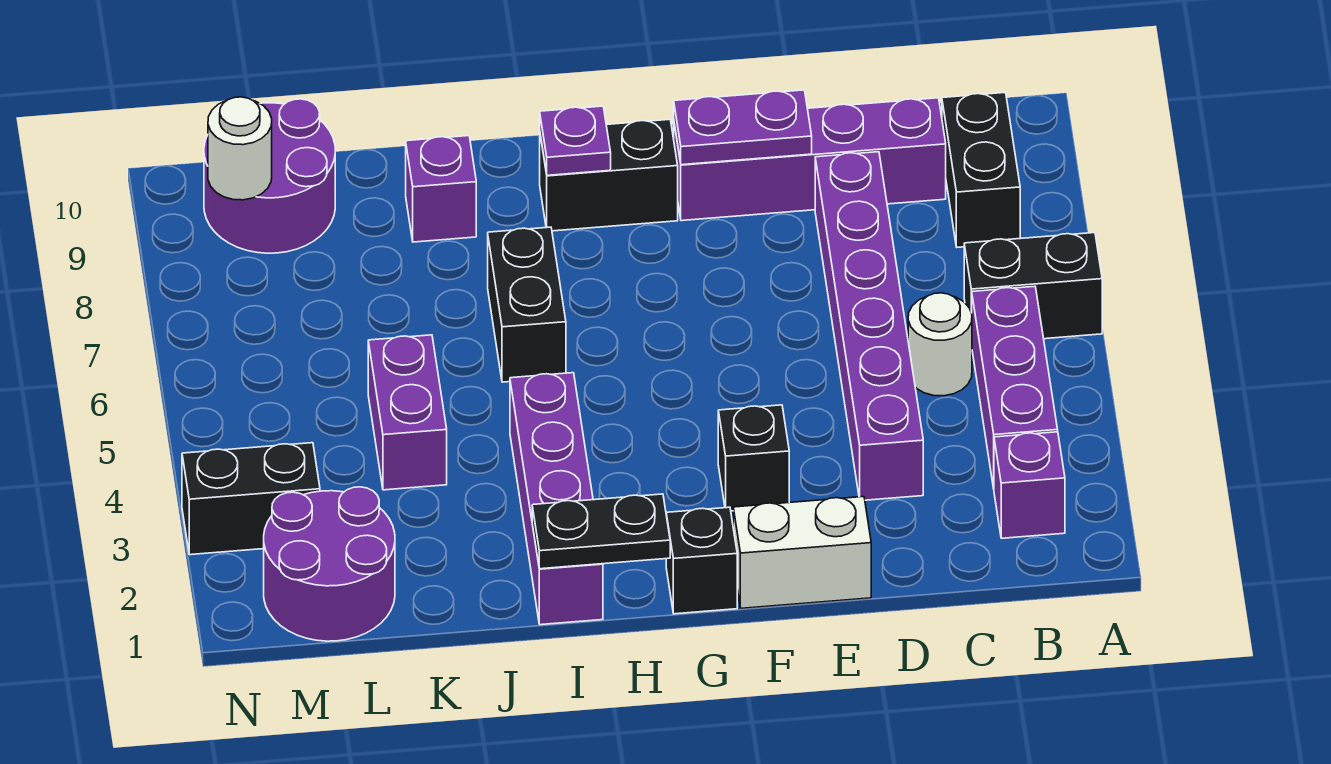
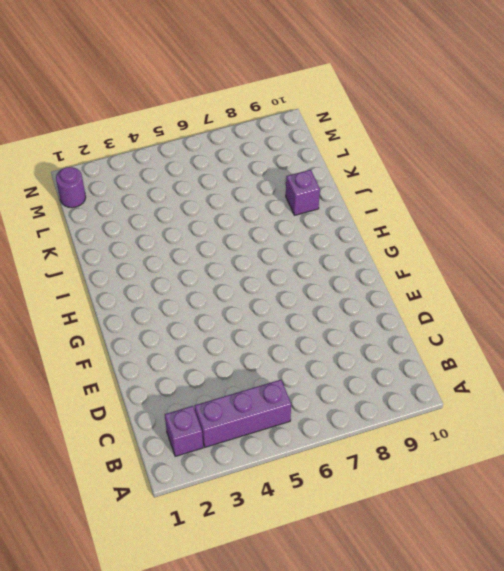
purple 1x1 round brick [56,167,86,208] -> purple 2x2 round brick [264,487,395,641]
none -> black 1x2 brick [964,233,1102,339]
none -> black 1x2 brick [942,93,1020,247]
none -> white 1x1 round brick [908,293,972,396]

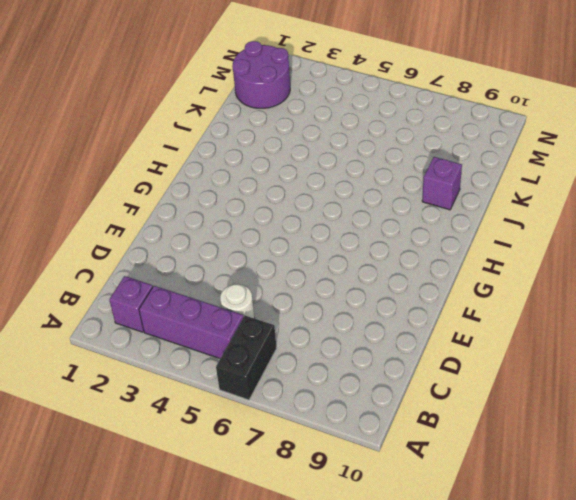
none -> black 1x2 brick [942,93,1020,247]
none -> purple 1x4 brick [674,98,946,221]
none -> purple 1x6 brick [815,152,923,500]

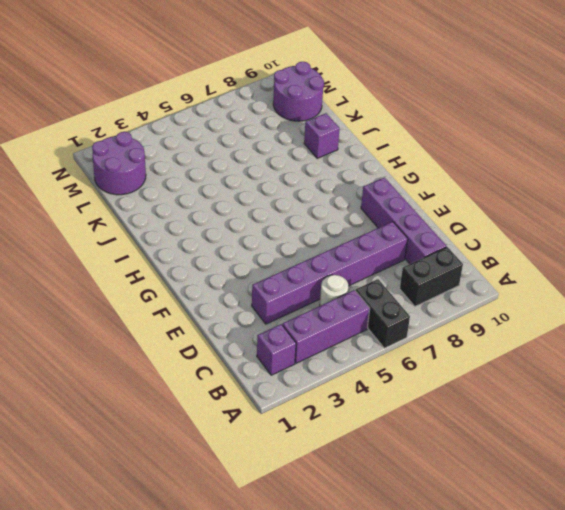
none -> white 1x2 brick [733,497,871,608]
none -> black 1x1 brick [718,405,789,511]
none -> black 1x1 brick [666,507,737,614]

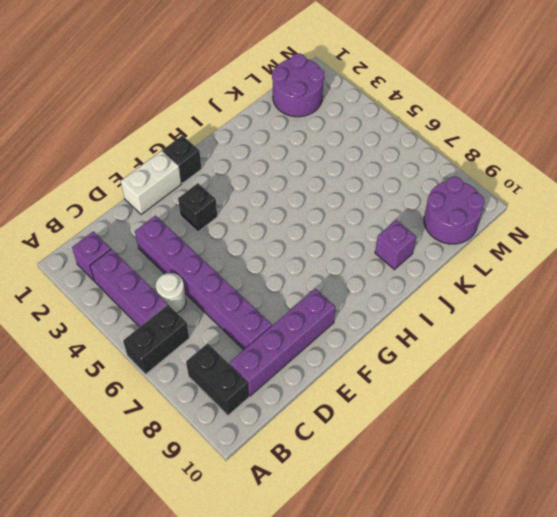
none -> black 1x2 brick [540,119,678,231]
none -> purple 1x4 brick [510,373,603,625]
none -> black 1x2 brick [488,227,566,382]

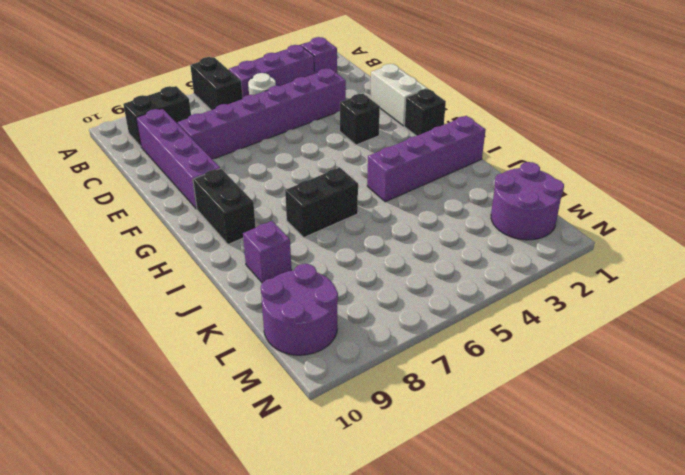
none -> purple 1x2 brick [368,335,447,490]
none -> black 1x2 brick [182,443,320,555]
none -> purple 1x2 plate [674,90,812,165]

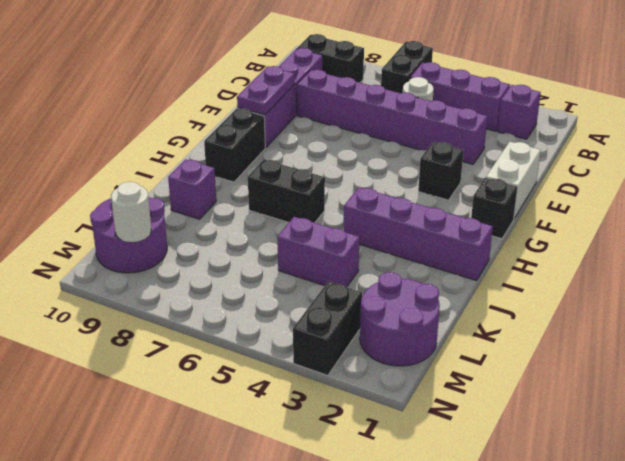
none -> black 1x2 plate [532,494,670,569]
none -> purple 1x1 plate [540,106,611,175]

